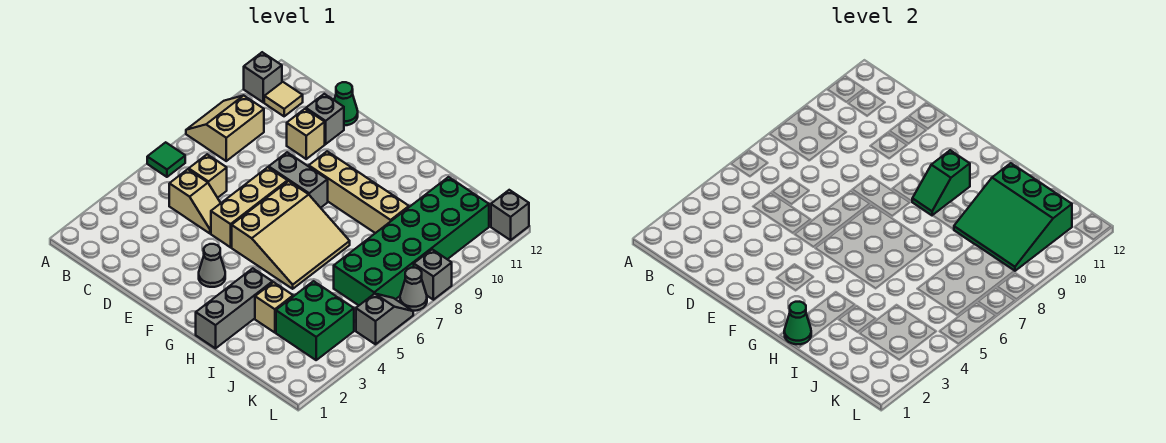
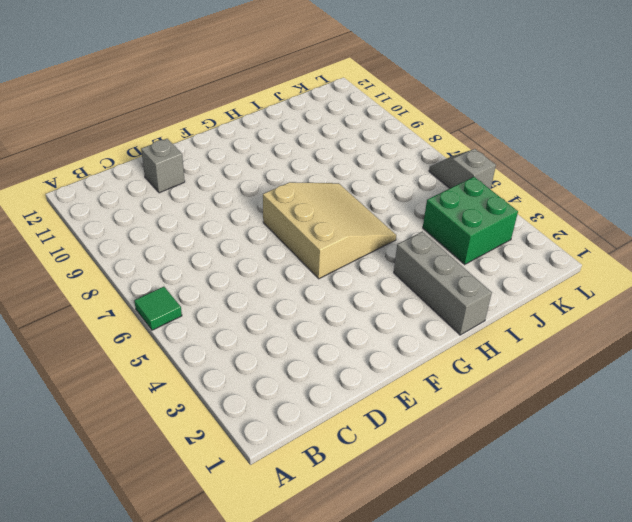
none -> tan 2x2 slope [186,95,264,161]
none -> grey 1x1 brick [244,52,282,103]
none -> tan 1x1 tile [264,82,303,116]

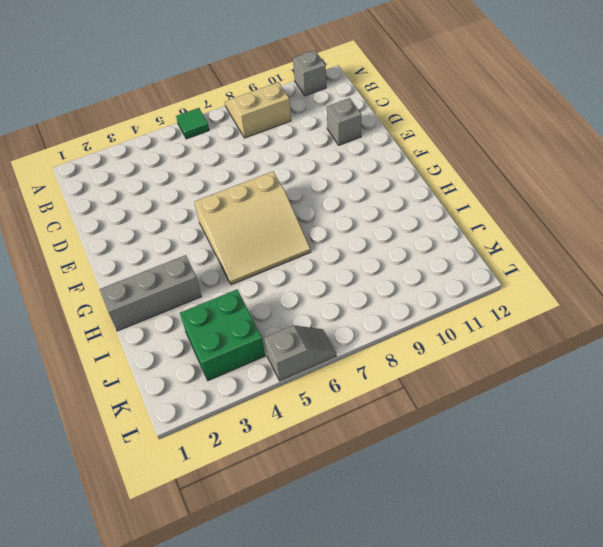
none -> tan 1x1 tile [264,82,303,116]
none -> tan 1x2 slope [169,169,221,233]
none -> tan 1x1 brick [189,154,227,198]

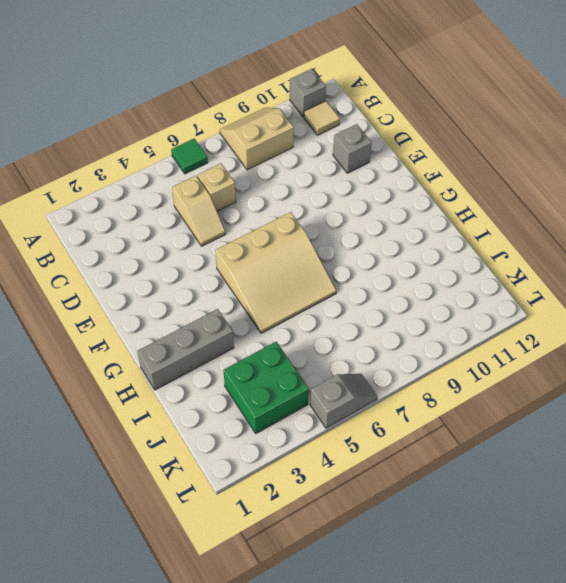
none -> tan 1x1 brick [287,109,325,159]
none -> green 1x1 cone [334,82,358,125]
none -> tan 1x3 brick [211,167,288,247]

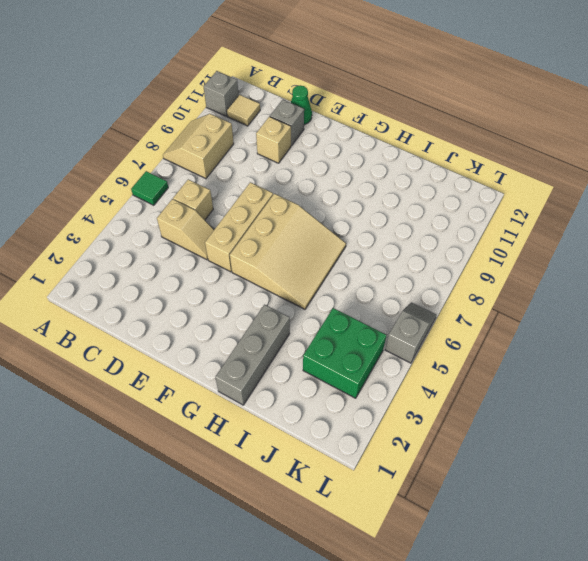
none -> grey 1x2 brick [269,152,328,208]
none -> grey 1x1 cone [199,244,225,287]
none -> tan 1x4 brick [309,151,409,233]

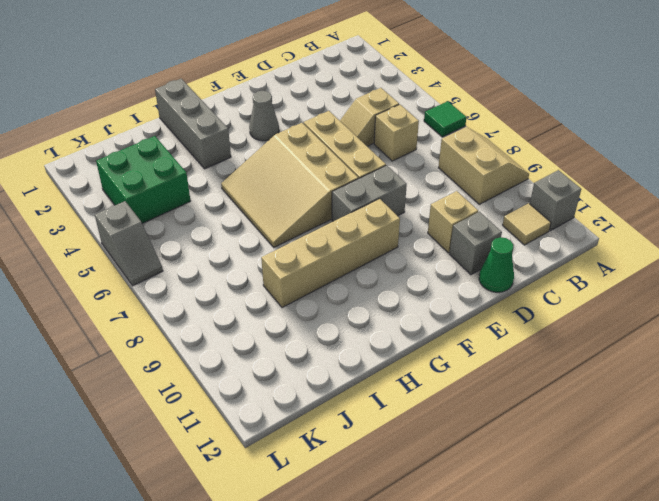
none -> tan 1x1 brick [255,282,293,333]
none -> green 2x6 brick [334,177,489,305]
none -> grey 1x1 cone [400,268,427,311]

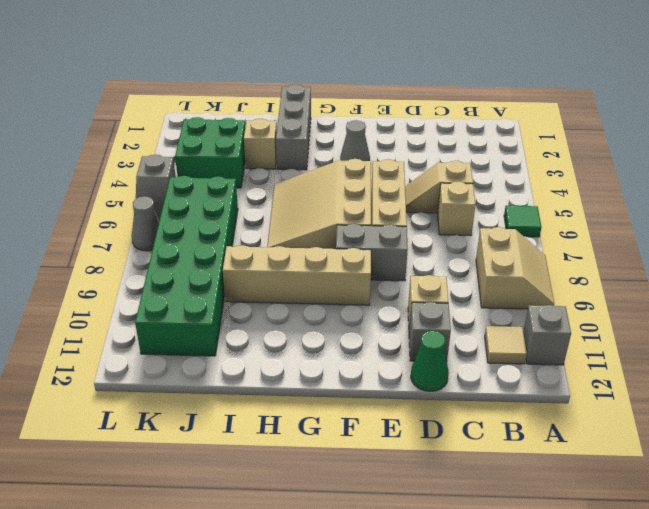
none -> grey 1x1 brick [414,249,452,300]
none -> grey 1x1 brick [491,190,529,240]
none -> green 1x2 slope [912,150,970,215]

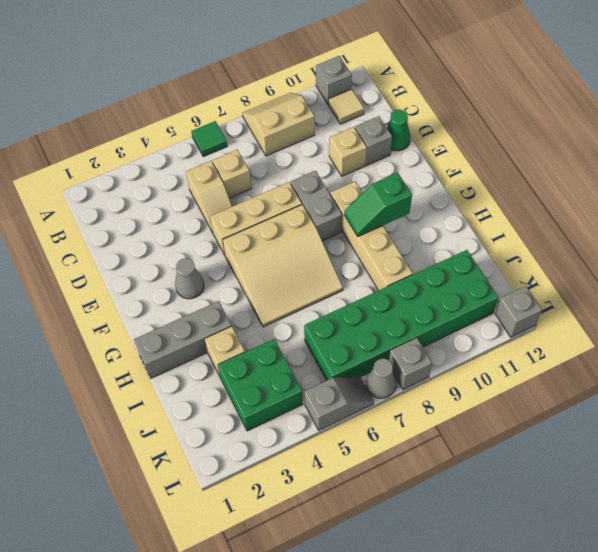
none -> green 1x1 cone [784,302,811,344]
none -> green 3x3 slope [954,163,1072,271]

